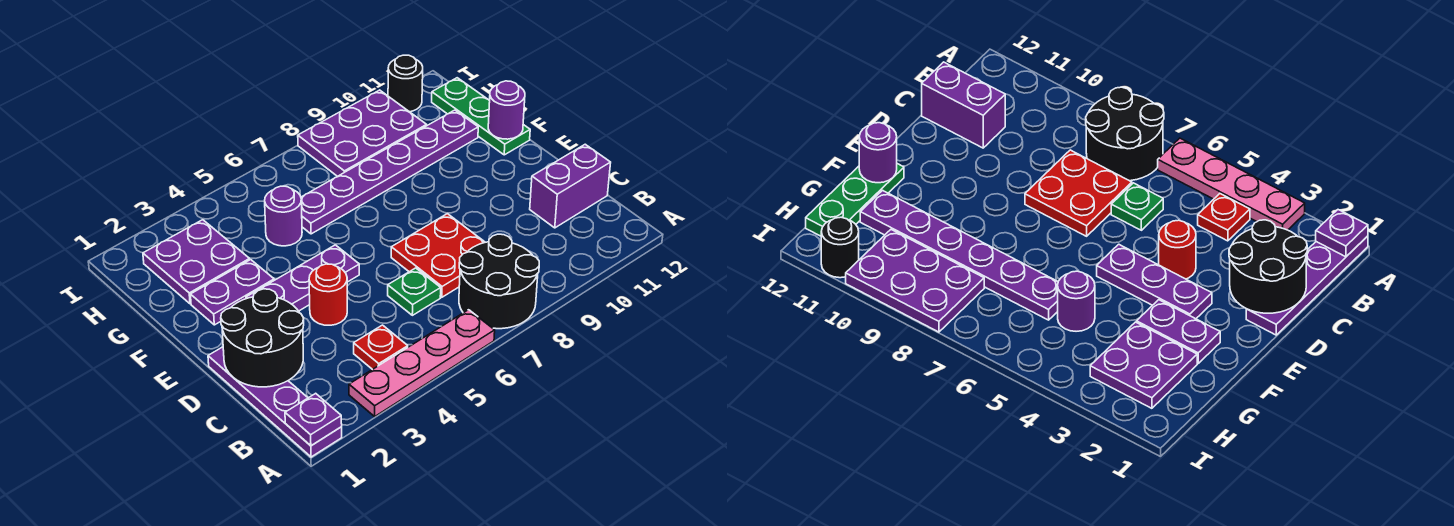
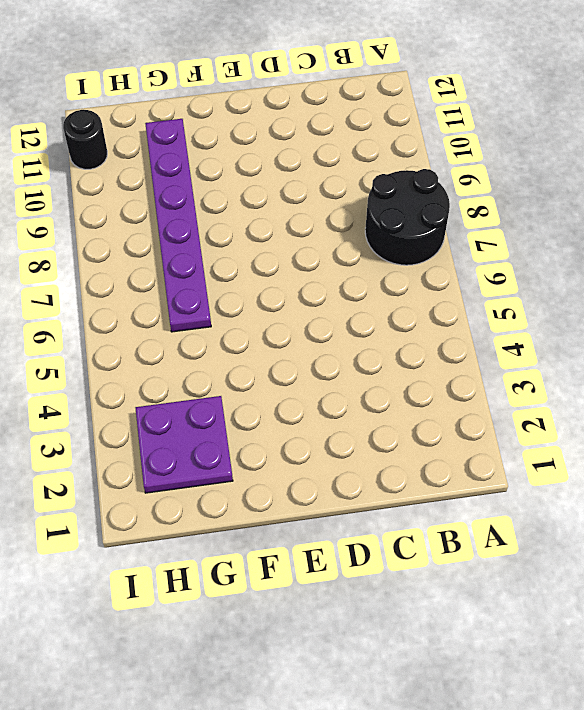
none -> purple 1x4 plate [208,347,342,457]
none -> pink 1x4 plate [349,310,495,416]
none -> red 1x1 plate [354,325,408,370]

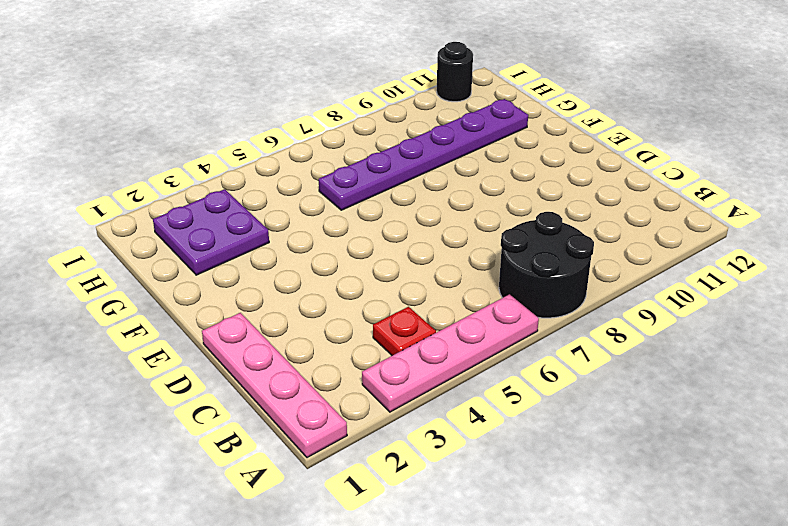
pink 1x4 plate [202,313,347,458] -> purple 1x4 plate [208,347,342,457]
none -> green 1x1 plate [388,268,441,315]
none -> red 2x2 plate [391,214,485,297]
none -> purple 1x2 brick [530,144,611,228]

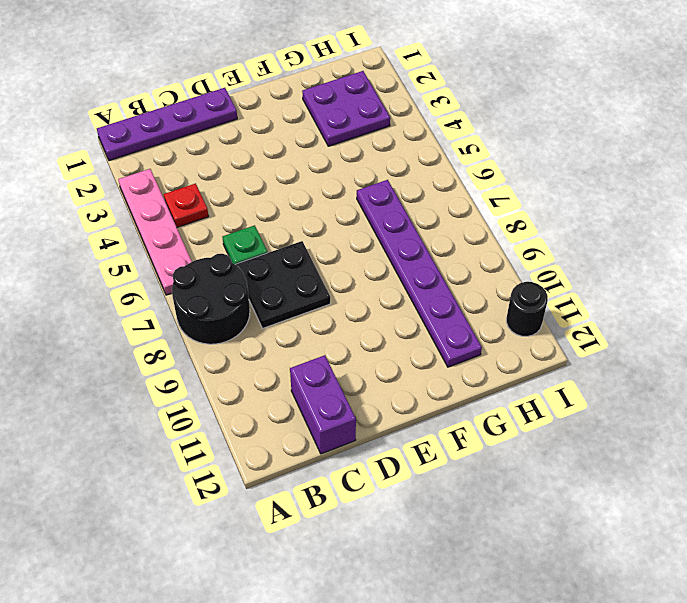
black 2x2 plate [235,241,330,328] -> red 2x2 plate [391,214,485,297]
none -> red 1x1 round brick [309,264,347,325]
none -> purple 1x3 plate [246,245,359,311]
none -> purple 1x2 plate [190,260,274,325]

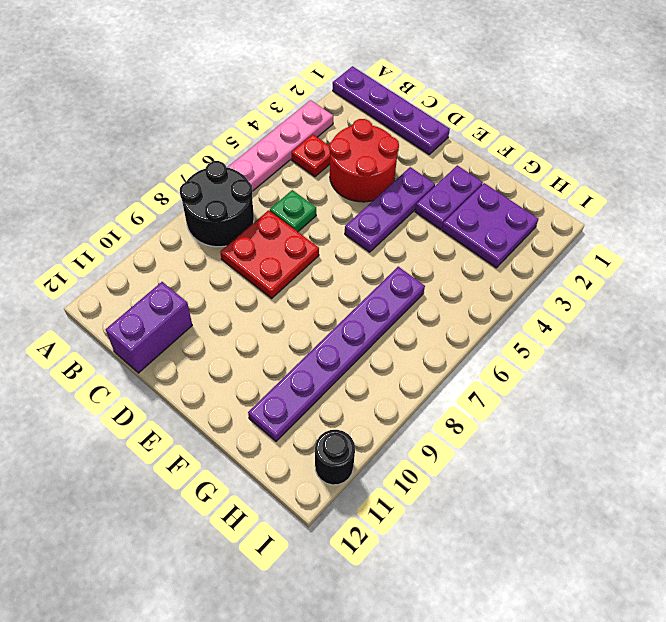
red 2x2 round brick [329,119,399,202] -> red 1x1 round brick [309,264,347,325]
none -> green 1x3 plate [432,78,530,155]
none -> purple 1x1 round brick [265,186,302,246]
none -> purple 2x3 plate [298,90,427,176]

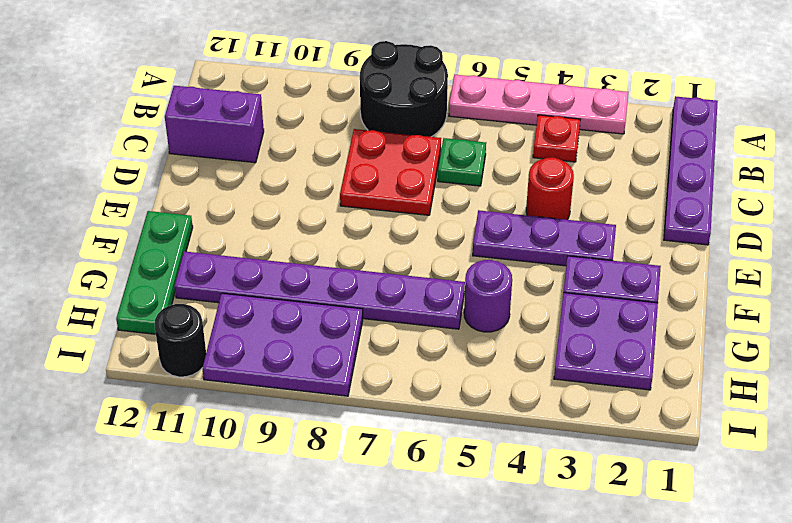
none -> purple 1x1 plate [285,393,342,446]
none -> black 2x2 round brick [221,289,304,387]
none -> purple 1x1 round brick [488,81,525,139]

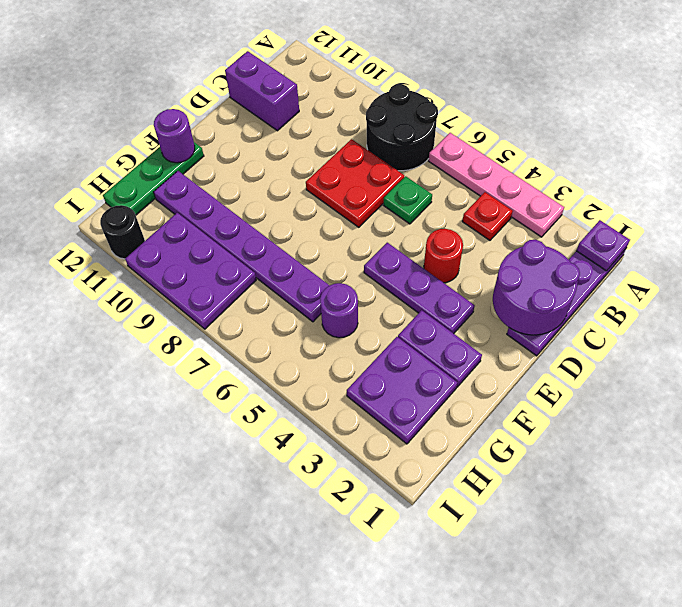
purple 2x2 round brick [493,240,580,335] -> black 2x2 round brick [221,289,304,387]

